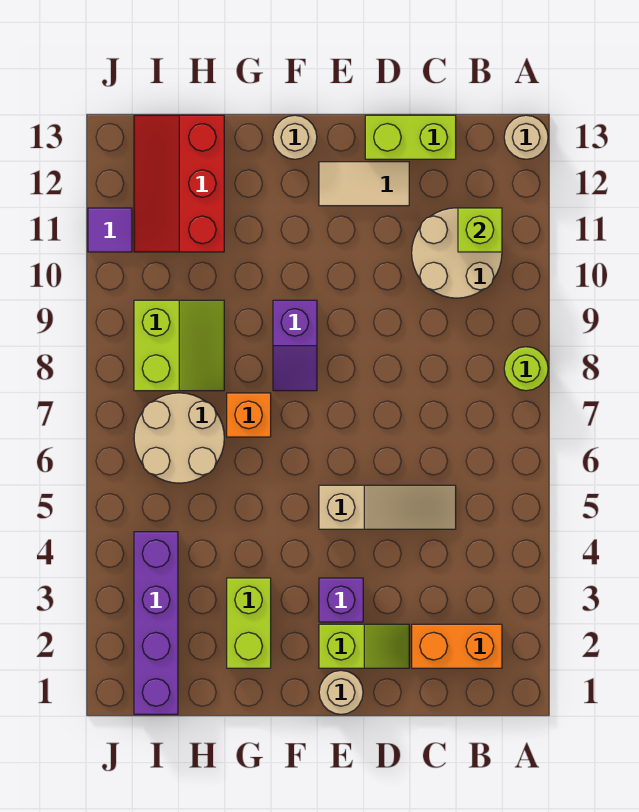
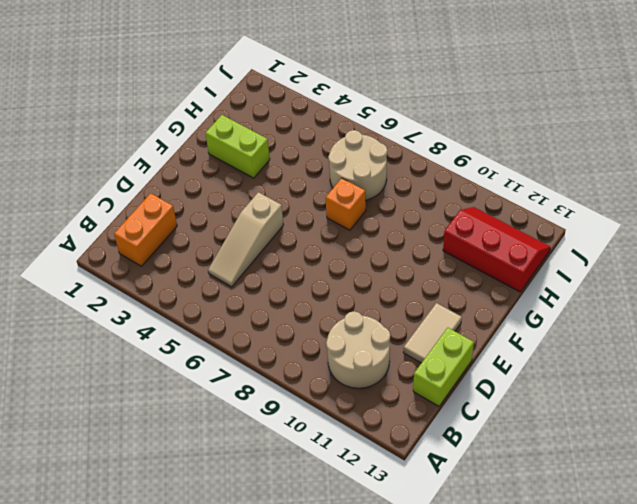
none -> lime 1x1 round brick [504,347,548,391]
none -> tan 1x1 round brick [504,115,548,159]
none -> lime 1x2 slope [319,624,409,668]

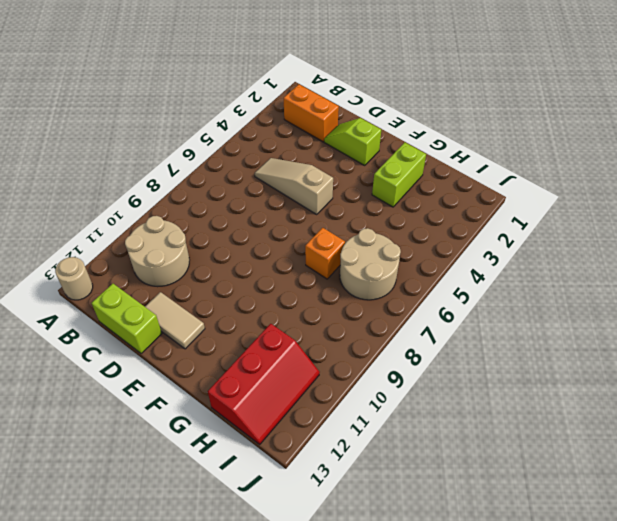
none -> lime 1x1 round brick [504,347,548,391]
none -> tan 1x1 round brick [319,670,363,714]
none -> purple 1x1 brick [319,578,363,622]

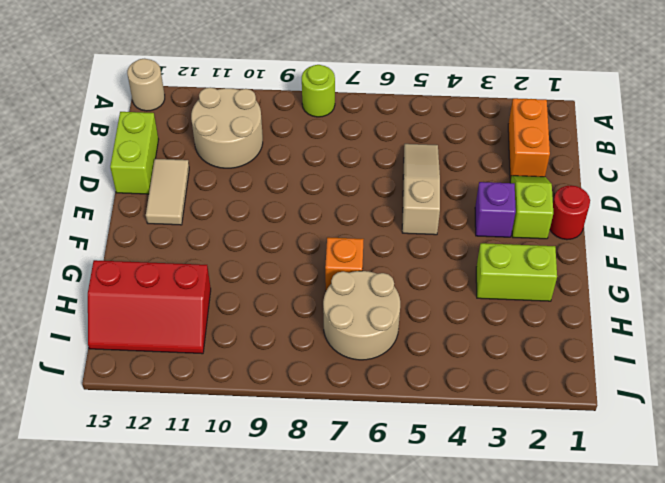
red 1x1 round brick [550,185,590,240] -> tan 1x1 round brick [319,670,363,714]
none -> purple 1x2 slope [273,300,317,391]
none -> tan 1x1 round brick [273,115,317,159]
none -> lime 2x2 slope [134,300,224,391]

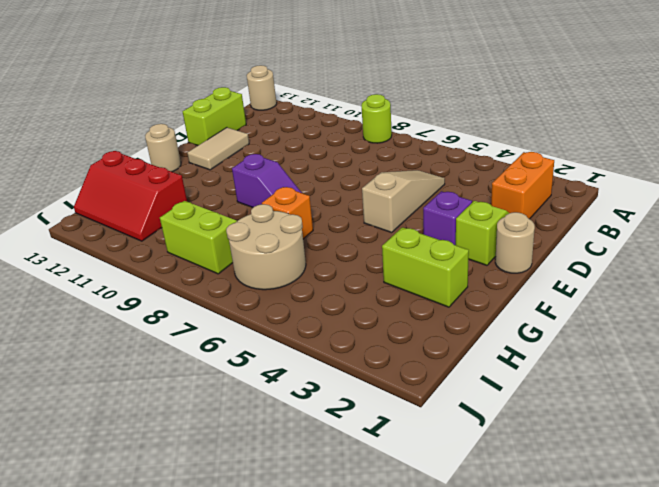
none -> tan 2x2 round brick [412,208,502,298]
none -> purple 1x4 brick [134,532,178,714]
none -> purple 1x1 tile [88,208,132,252]

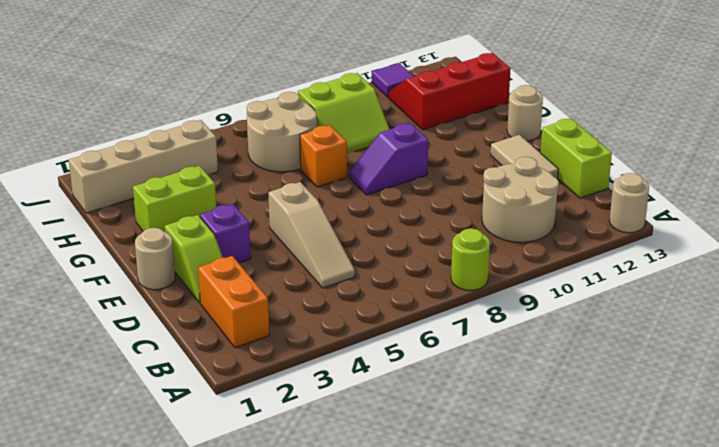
tan 1x4 brick [69,120,218,213] -> purple 1x4 brick [134,532,178,714]
none -> lime 1x1 brick [458,208,502,252]

